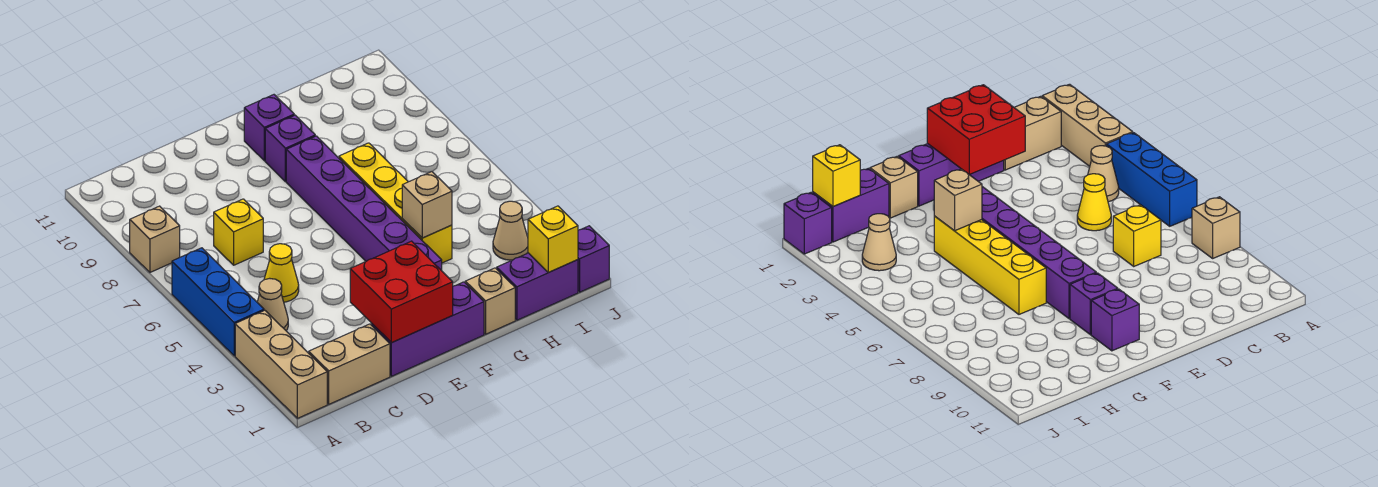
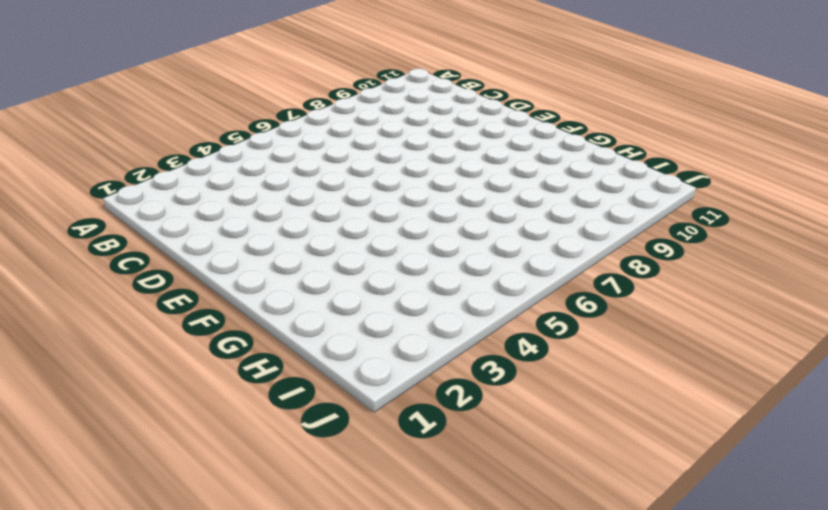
none -> tan 1x3 brick [235,310,327,418]
none -> blue 1x3 brick [172,248,264,356]
none -> tan 1x1 brick [130,206,180,272]

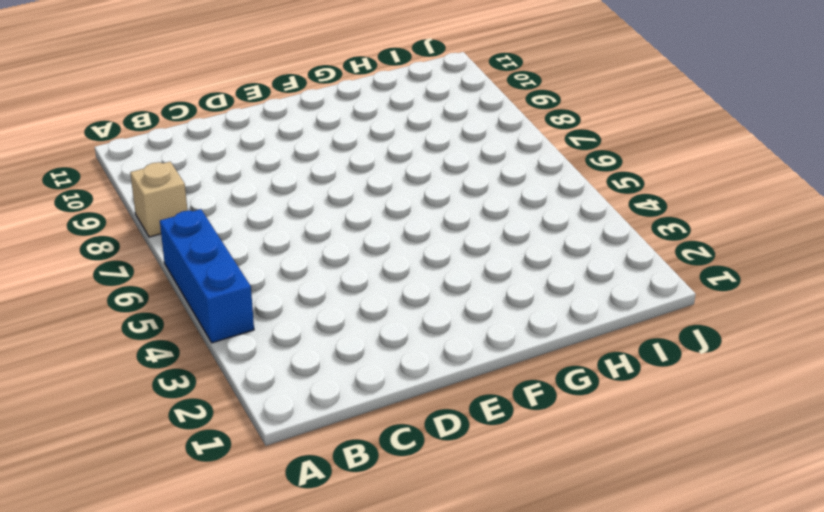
none -> tan 1x3 brick [235,310,327,418]
none -> tan 1x2 brick [309,324,390,404]
none -> tan 1x1 cone [257,278,288,331]

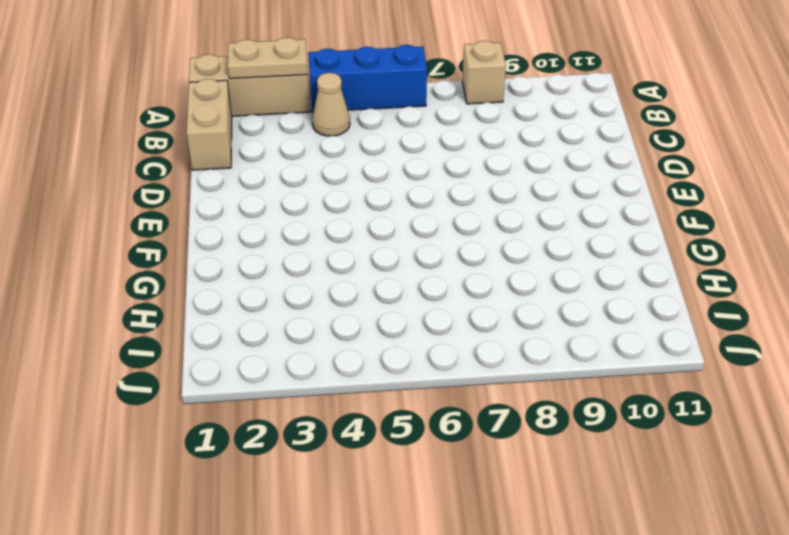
tan 1x2 plate [228,38,308,79] -> none
none -> yellow 1x1 cone [264,244,299,302]
none -> yellow 1x1 brick [214,199,263,265]
none -> purple 1x3 brick [371,282,484,376]

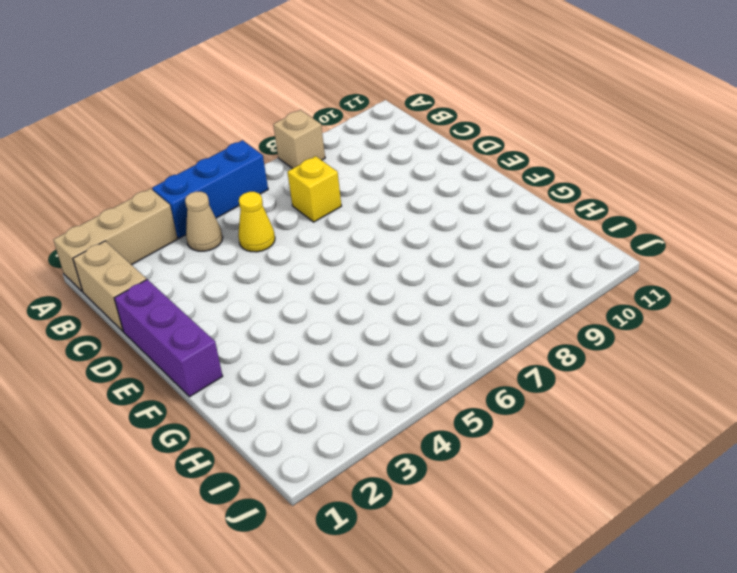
none -> purple 1x6 brick [286,136,442,271]
none -> purple 1x1 brick [265,115,315,182]
none -> purple 1x1 brick [244,95,294,161]

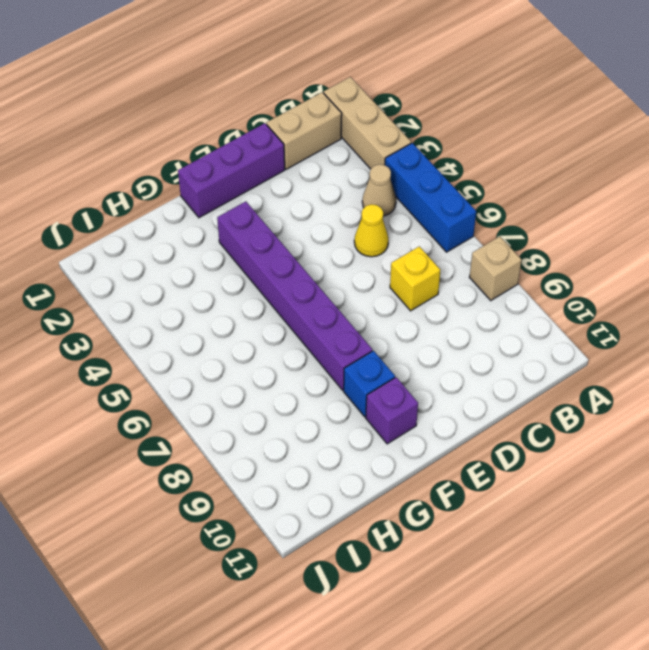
blue 1x1 brick [344,351,395,417] -> purple 1x1 brick [265,115,315,182]
none -> tan 1x1 brick [465,268,515,334]
none -> yellow 1x4 brick [339,143,452,263]
none -> purple 1x2 brick [497,253,578,320]

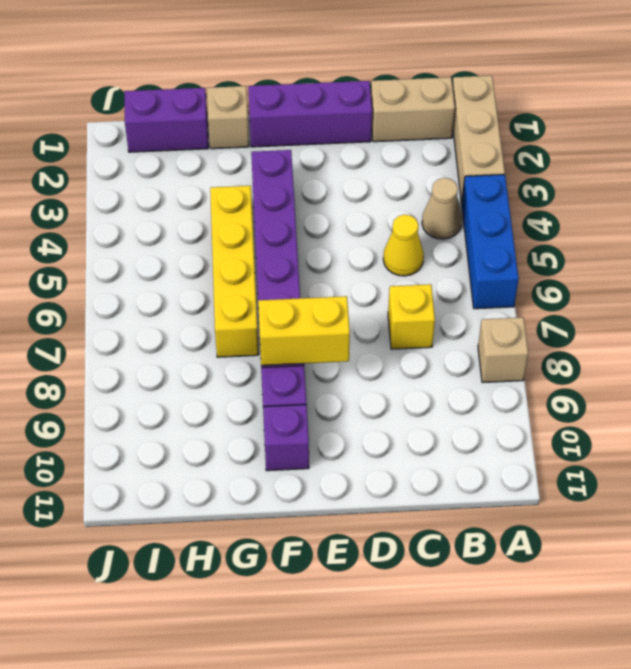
yellow 1x2 brick [258,296,350,365] -> none
none -> tan 1x1 cone [493,201,528,260]
none -> purple 1x1 brick [578,226,609,292]
none -> red 2x2 brick [350,241,453,343]

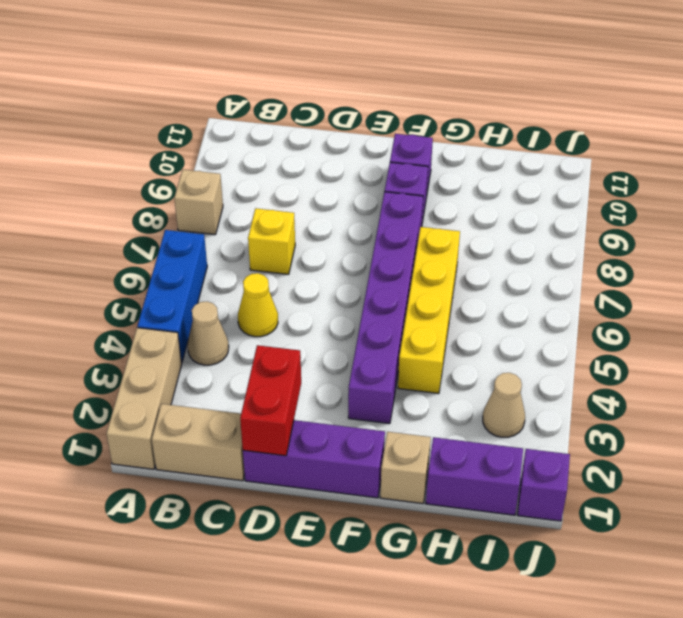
red 1x2 brick [240,345,301,456] -> red 2x2 brick [350,241,453,343]
none -> tan 1x1 brick [402,172,452,238]
none -> yellow 1x1 brick [528,206,578,272]

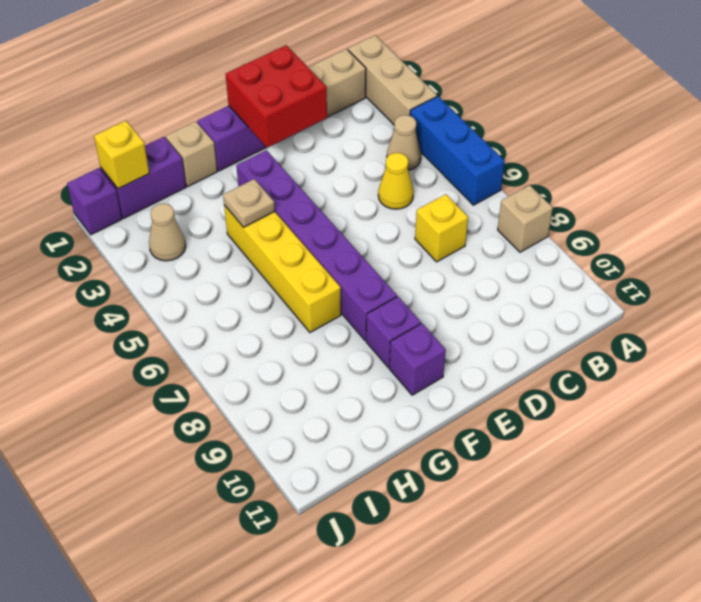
tan 1x1 plate [223,179,275,227] -> tan 1x1 brick [402,172,452,238]

